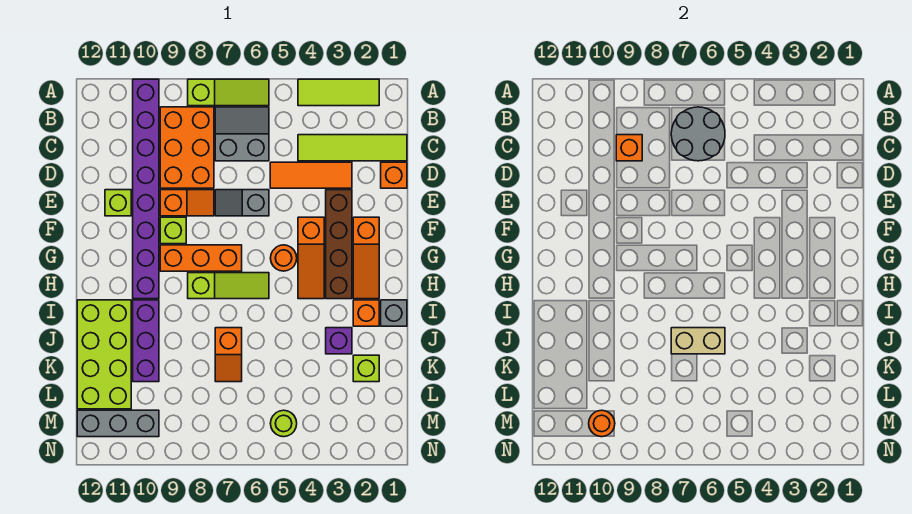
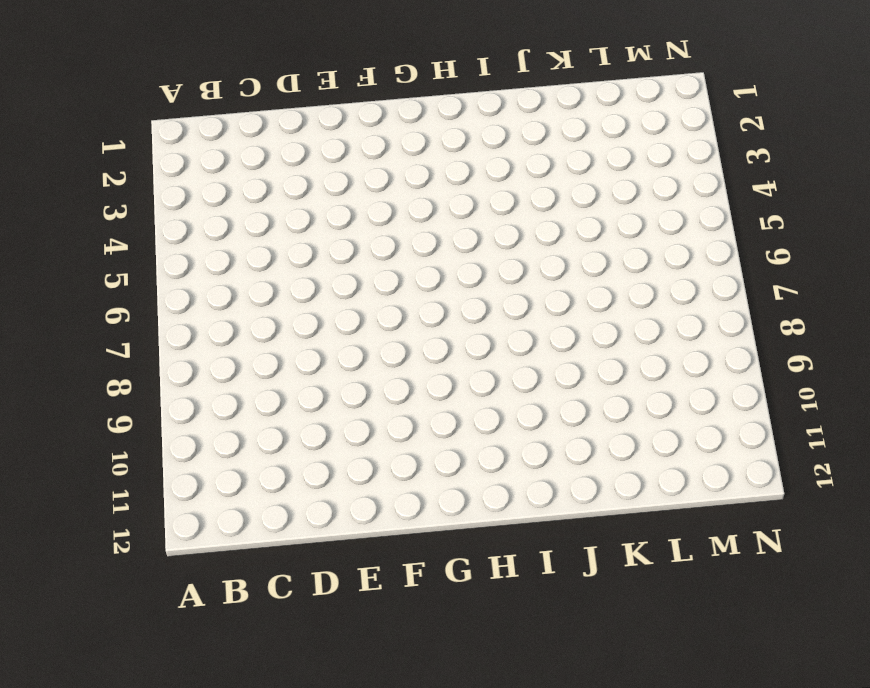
none -> lime 1x3 tile [298,79,379,106]
none -> lime 1x3 slope [188,79,269,106]
none -> purple 1x8 brick [133,79,159,299]
none -> grey 2x2 slope [215,107,269,161]

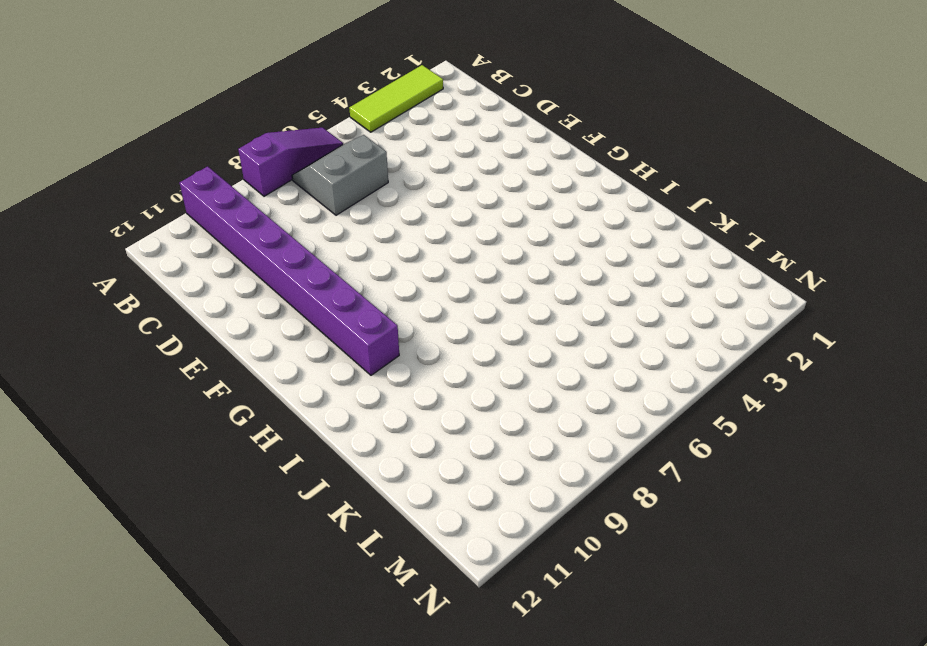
purple 1x3 slope [238,128,343,196] -> lime 1x3 slope [188,79,269,106]
none -> orange 2x3 brick [160,107,214,188]
none -> lime 1x4 tile [298,135,407,161]
none -> orange 1x1 brick [381,162,407,188]
none -> orange 1x3 tile [270,162,352,188]

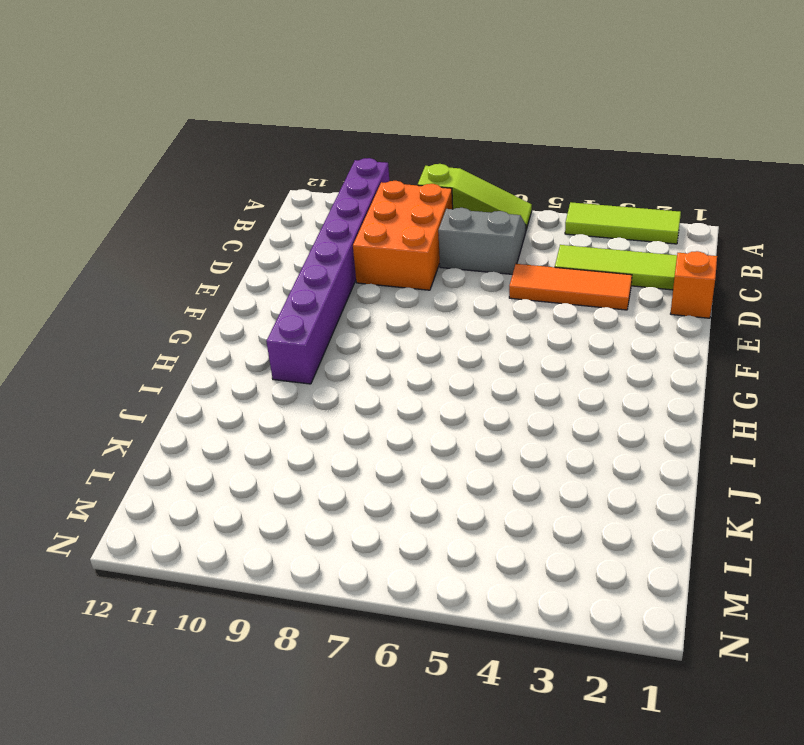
none -> brown 1x4 brick [326,190,352,299]
none -> grey 1x2 slope [215,190,269,216]
none -> orange 1x2 slope [160,190,214,216]
none -> lime 1x1 brick [105,190,131,216]

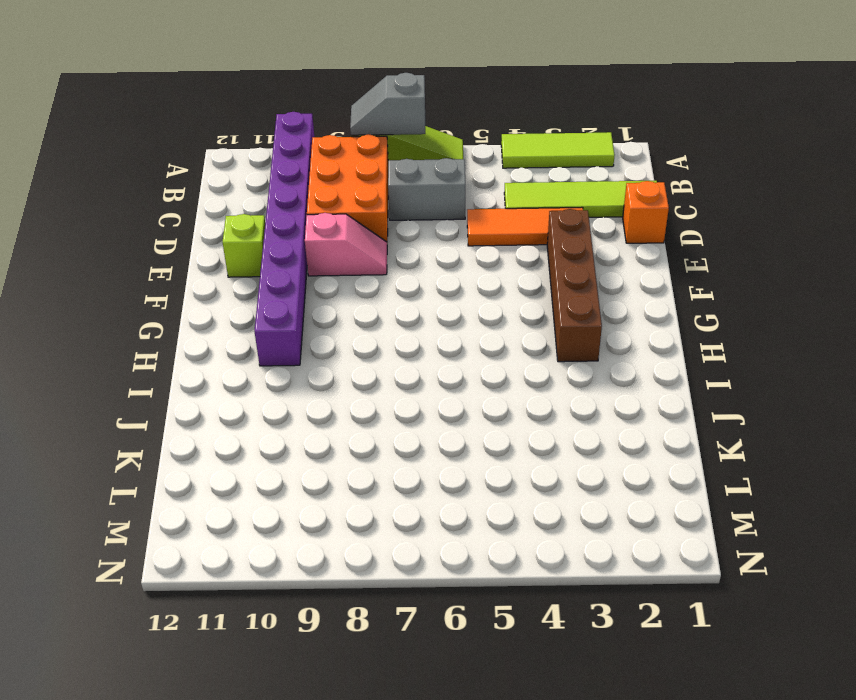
grey 1x2 slope [350,73,425,135] -> grey 1x2 slope moved to [215,190,269,216]
pink 1x2 slope [305,213,387,276] -> orange 1x2 slope [160,190,214,216]
none -> orange 1x3 slope [353,217,379,299]
none -> orange 1x3 slope [298,217,324,299]
none -> lime 1x1 brick [160,217,186,244]
none -> orange 1x1 round brick [271,245,297,271]

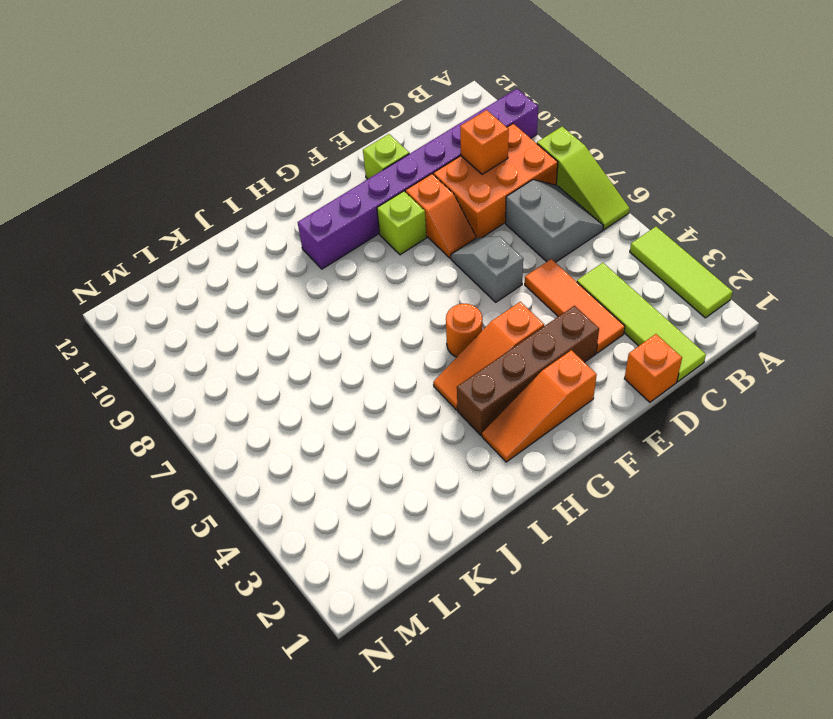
none -> orange 1x3 brick [160,245,242,271]
none -> lime 1x3 slope [188,273,269,299]
none -> grey 1x1 brick [381,300,407,326]
none -> orange 1x1 brick [353,300,379,326]

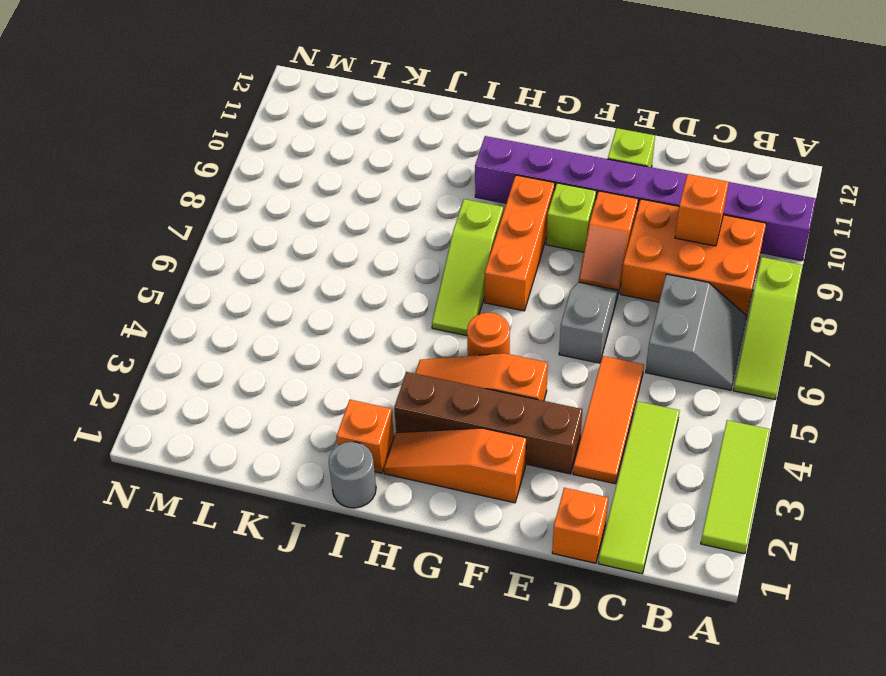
grey 1x1 round brick [329,442,376,508] -> grey 1x1 brick [381,300,407,326]
none -> purple 1x3 brick [133,300,159,382]
none -> lime 2x4 brick [77,300,131,409]
none -> purple 1x1 brick [326,328,352,354]
none -> orange 1x2 slope [215,328,242,382]

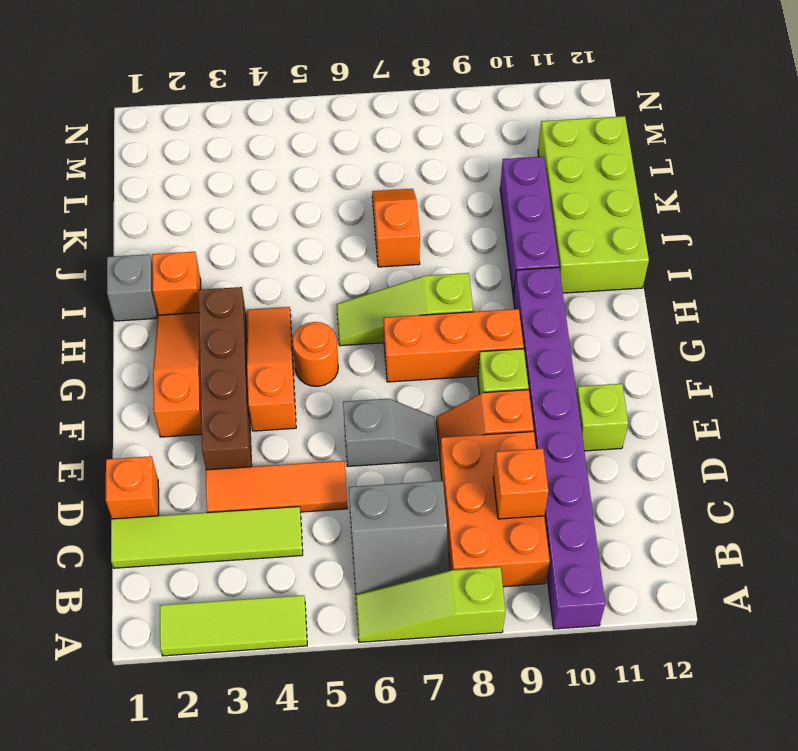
none -> purple 1x1 brick [326,328,352,354]
none -> lime 1x1 brick [353,355,379,382]
none -> lime 1x1 round brick [271,410,297,437]
none -> grey 1x3 brick [77,410,159,437]

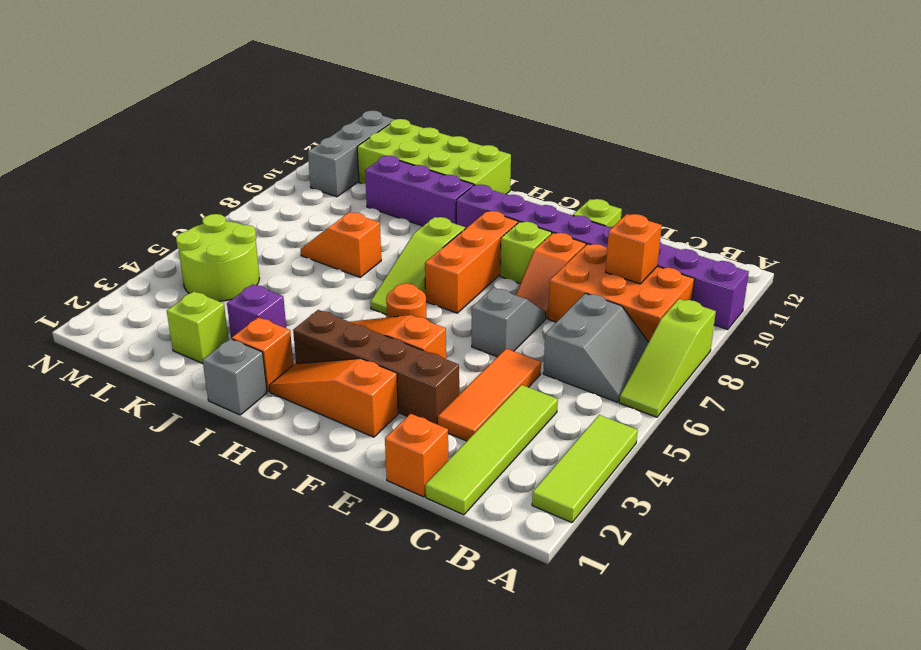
lime 2x2 round brick [176,214,259,301] -> lime 1x1 round brick [271,410,297,437]
none -> grey 2x2 round brick [671,107,725,161]
none -> tan 1x2 brick [671,328,725,354]
none -> orange 1x1 round brick [589,410,615,437]

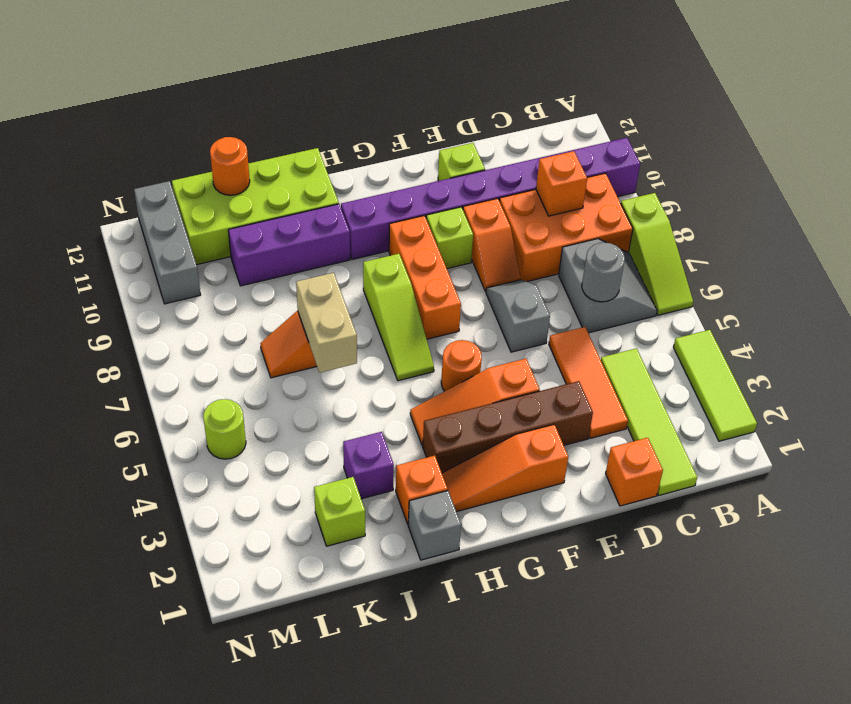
grey 1x1 round brick [582,242,625,302] -> grey 2x2 round brick [671,107,725,161]
orange 1x1 round brick [210,137,250,195] -> orange 1x1 round brick moved to [589,410,615,437]

